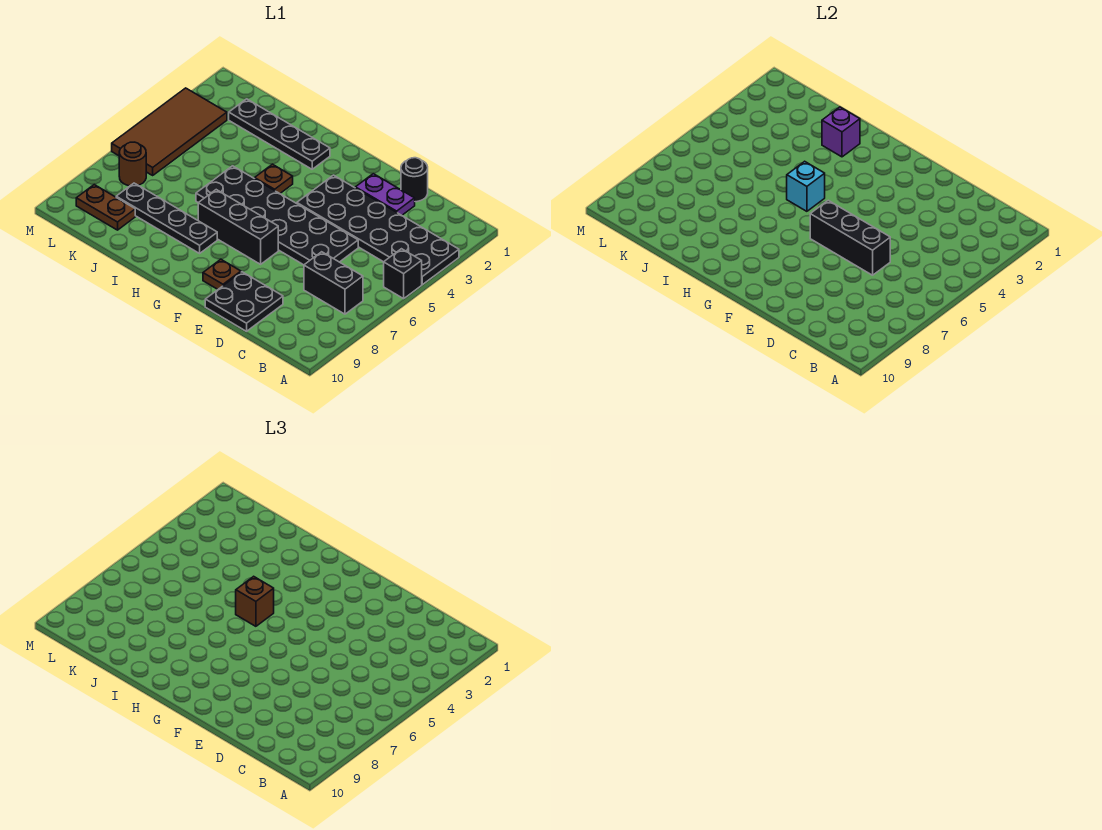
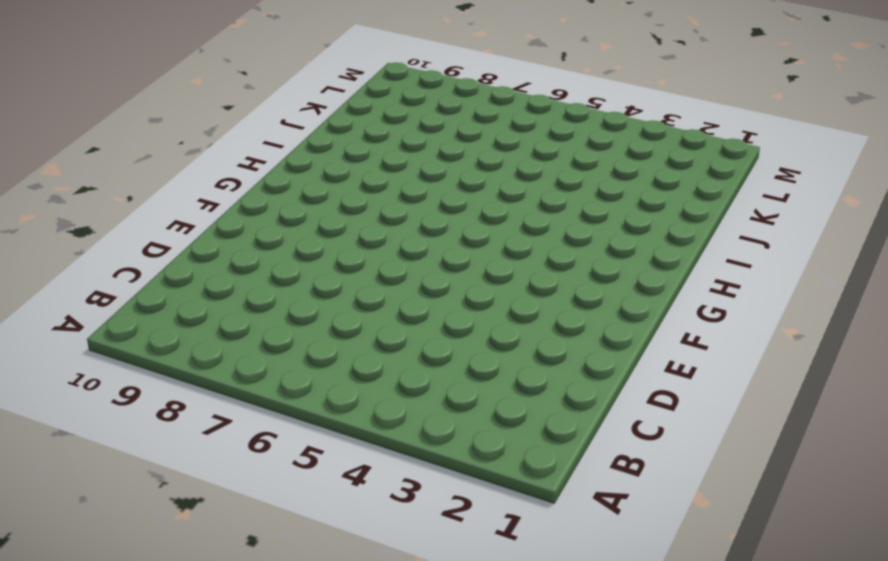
none -> black 2x6 plate [297,175,459,285]
none -> black 1x1 brick [384,249,422,299]
none -> black 1x2 brick [304,252,363,314]

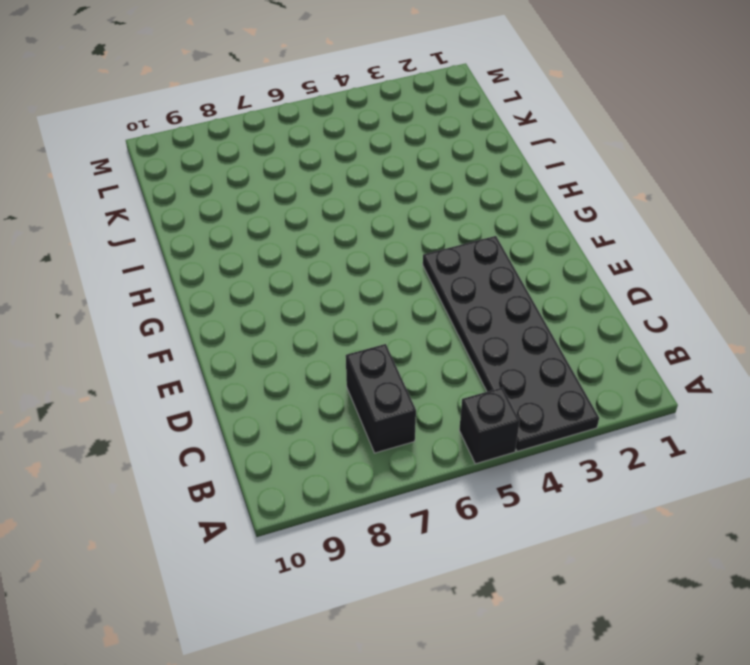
none -> black 1x1 round brick [401,158,428,202]
none -> purple 1x2 plate [355,174,415,215]
none -> black 2x6 plate [196,166,358,265]

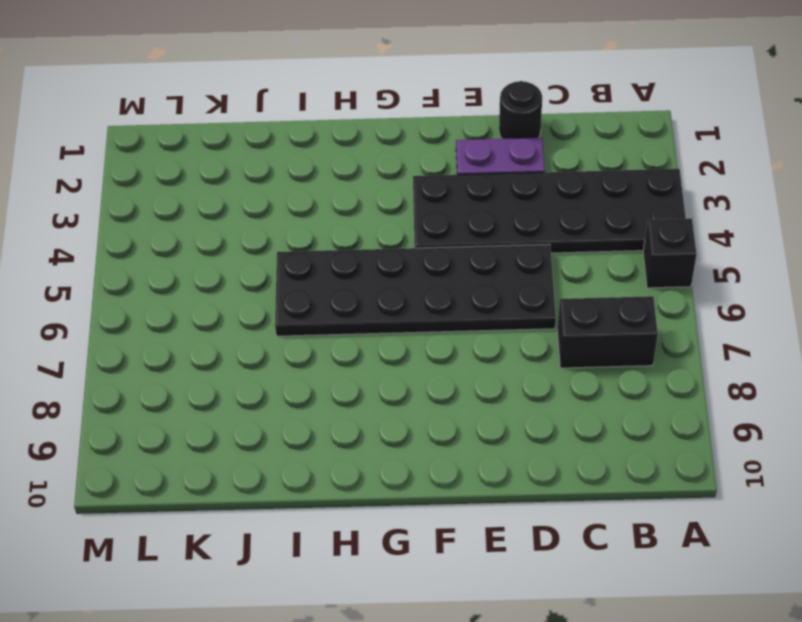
none -> black 2x2 plate [205,272,283,331]
none -> black 1x3 brick [198,190,278,264]
none -> brown 1x1 plate [203,259,241,289]

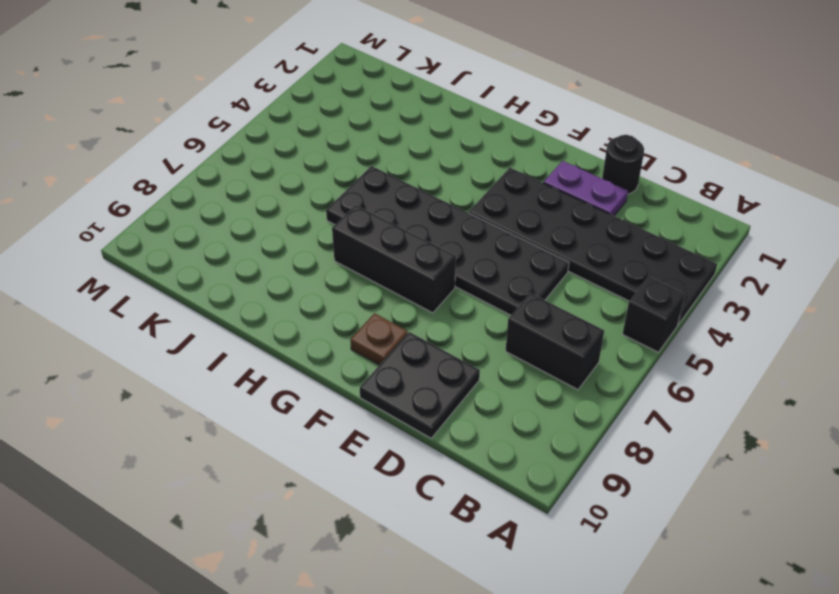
none -> black 1x4 plate [229,99,330,169]
none -> brown 1x1 plate [255,164,293,193]
none -> black 1x4 plate [116,183,217,253]

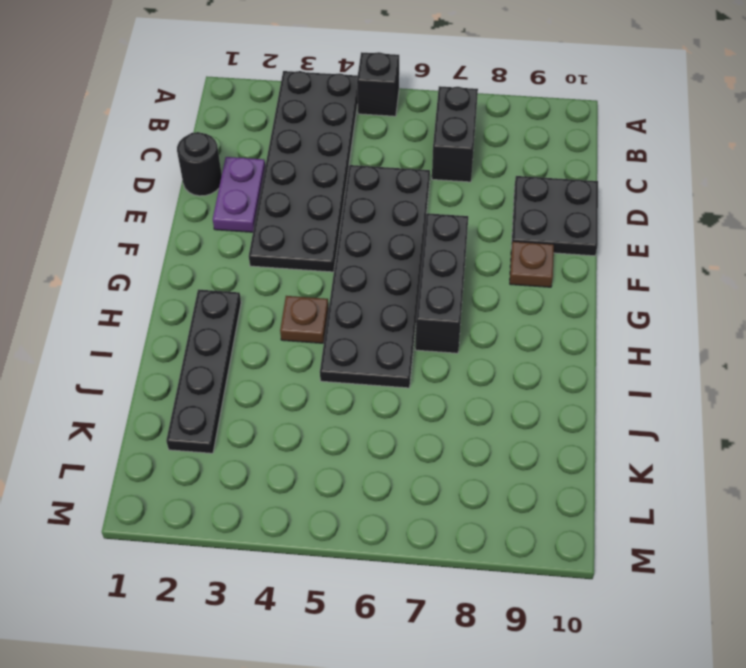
none -> black 1x4 plate [116,183,217,253]
none -> brown 1x2 plate [76,185,135,230]
none -> brown 2x4 tile [112,88,227,175]

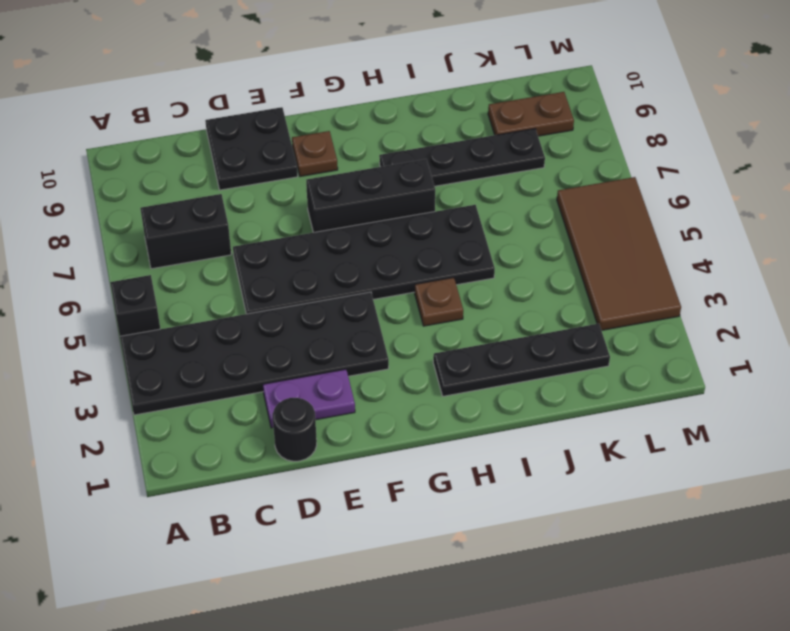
none -> brown 1x1 round brick [119,142,146,186]
none -> black 1x3 brick [810,200,890,275]
none -> cyan 1x1 brick [787,161,825,211]

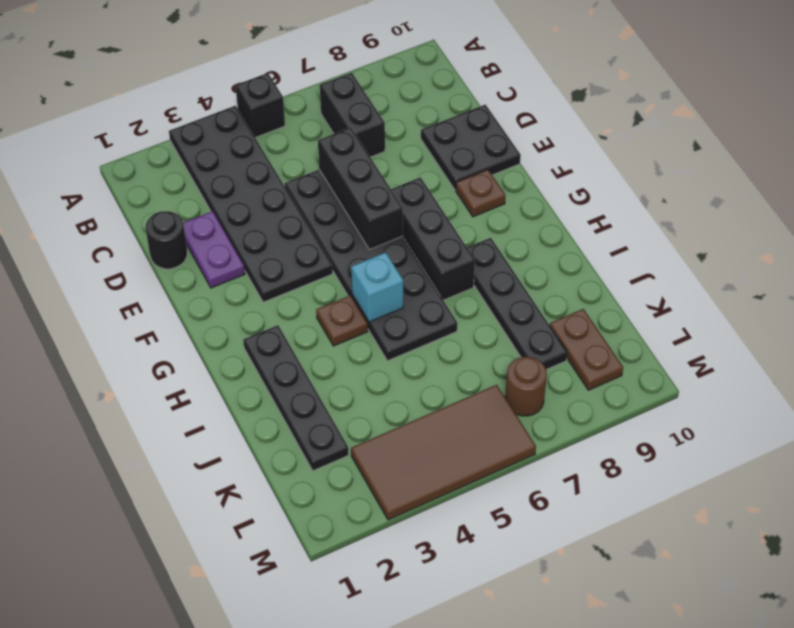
none -> purple 1x1 brick [822,107,860,157]
none -> brown 1x1 brick [236,576,274,626]

